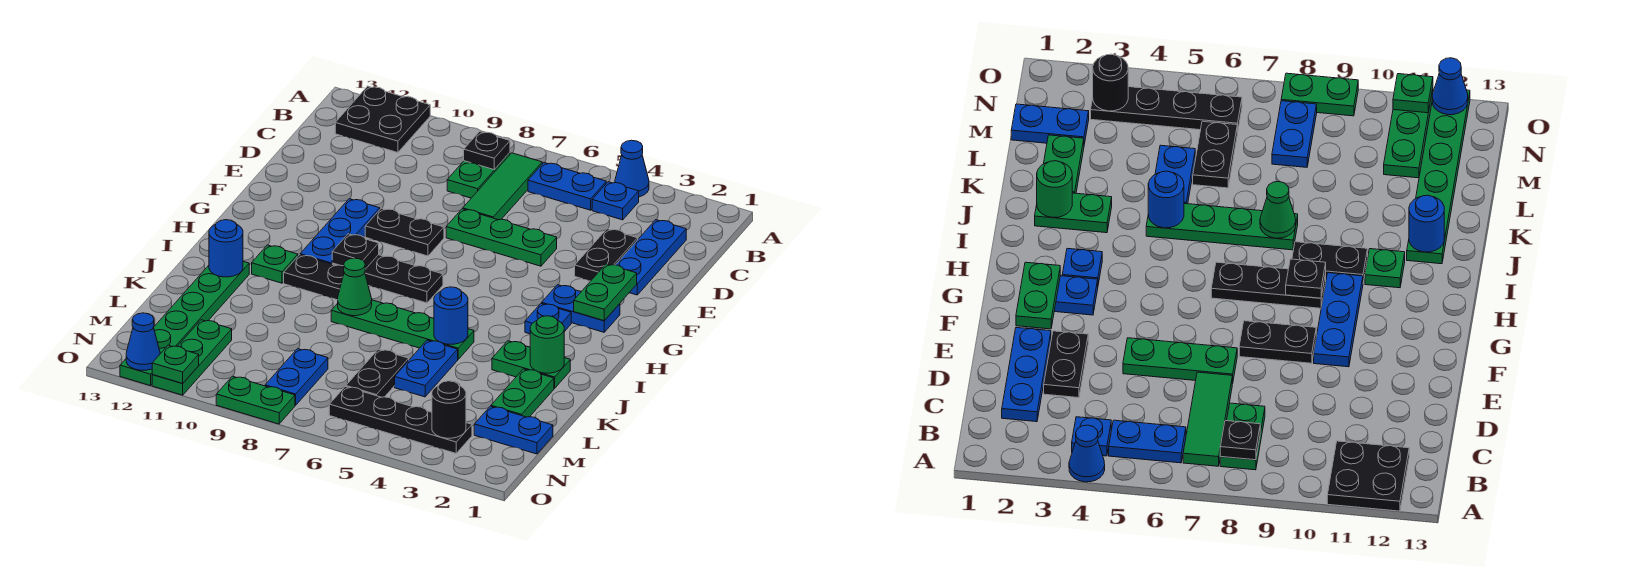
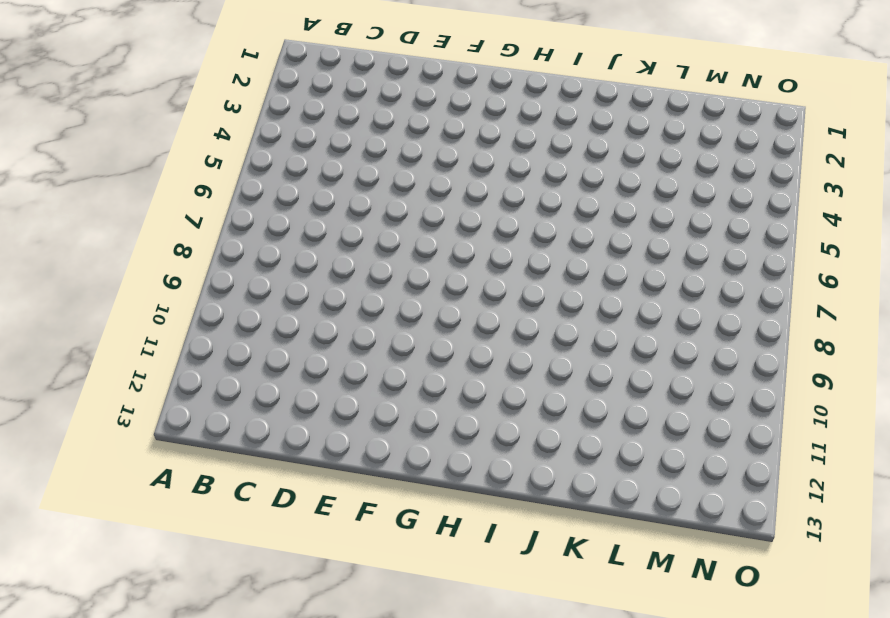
none -> blue 1x1 cone [615,140,649,197]
none -> black 2x2 plate [335,86,430,153]
none -> blue 1x1 plate [592,182,639,220]
none -> blue 1x2 plate [528,163,606,210]

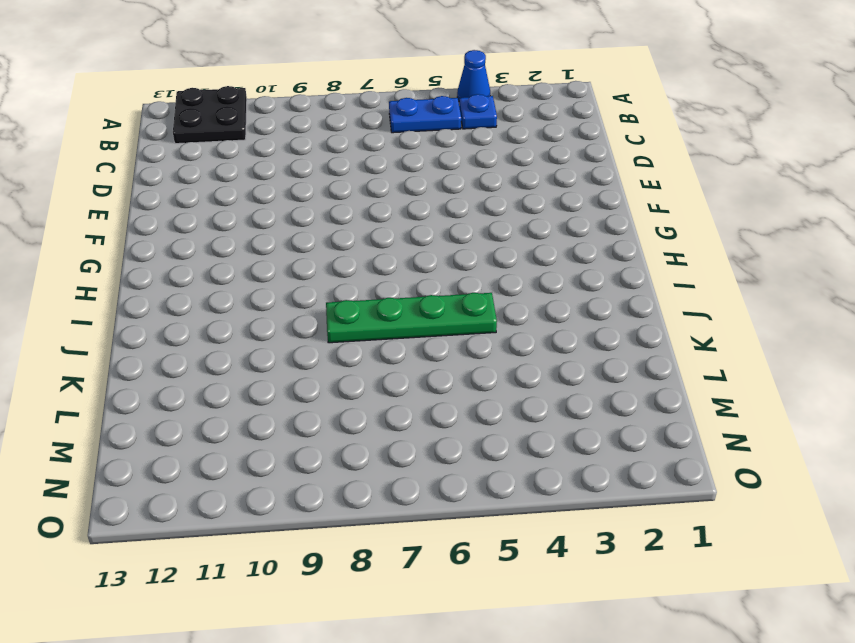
none -> green 1x3 tile [463,153,542,220]
none -> green 1x2 plate [447,153,510,198]
none -> blue 1x3 plate [616,220,686,295]
none -> black 1x2 plate [575,229,638,281]

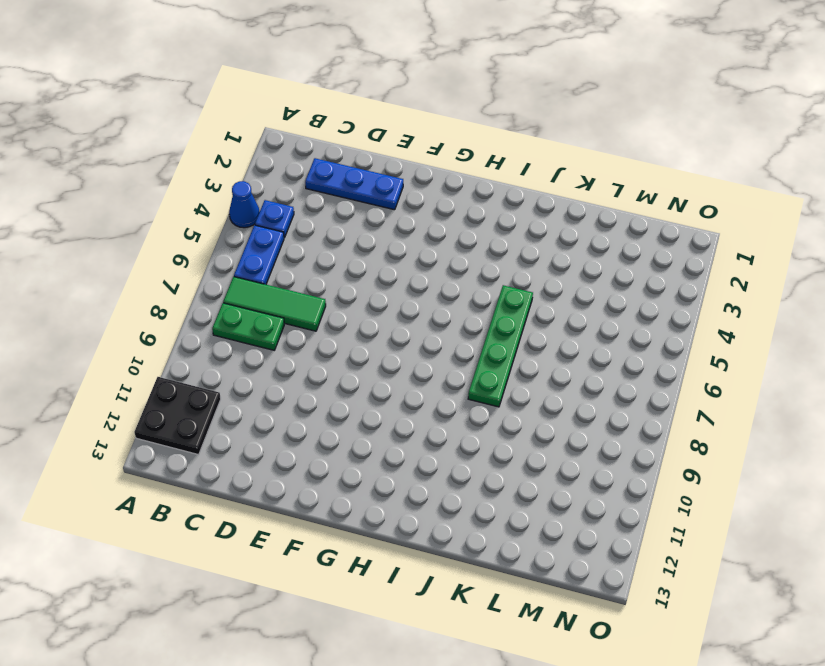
none -> black 1x2 plate [575,229,638,281]
none -> green 1x3 plate [446,209,557,266]
none -> black 1x2 plate [365,208,444,256]
none -> blue 1x3 plate [300,199,380,264]

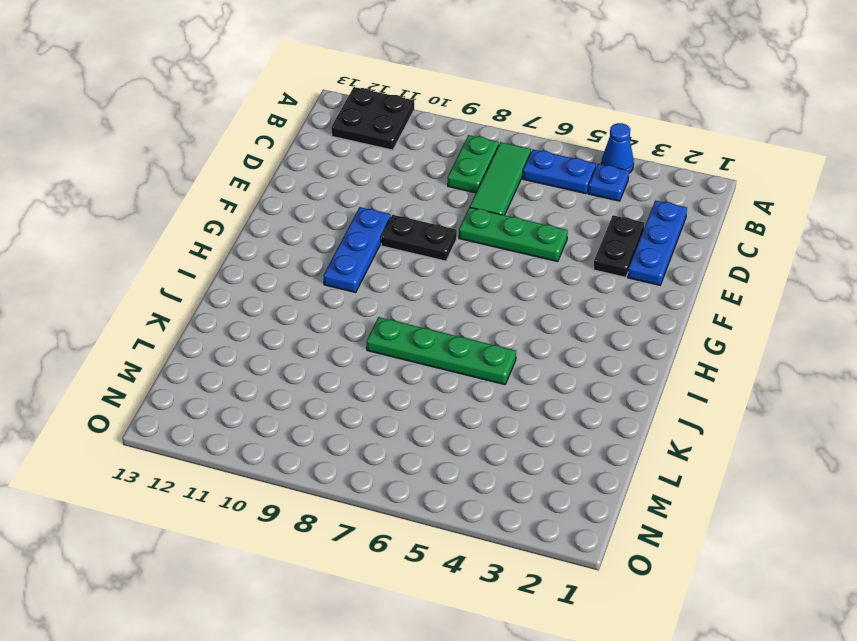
none -> blue 1x2 plate [542,285,620,332]
none -> blue 1x1 plate [525,303,571,334]
none -> black 1x3 plate [332,255,443,303]
none -> black 1x2 plate [284,255,344,300]

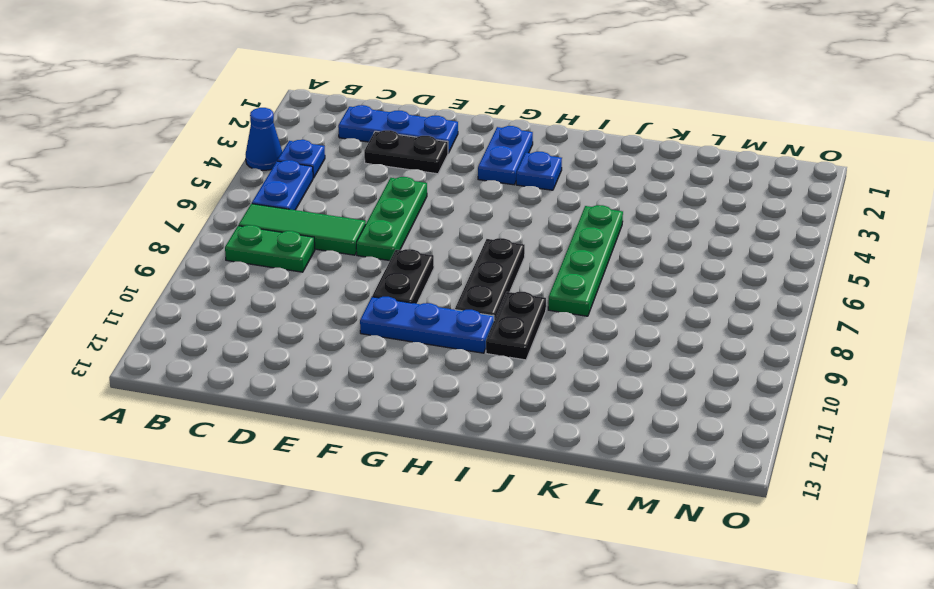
none -> black 2x2 plate [335,86,430,153]
none -> green 1x1 plate [252,245,298,283]
none -> green 1x2 plate [492,341,570,388]
none -> green 1x6 plate [120,262,249,386]

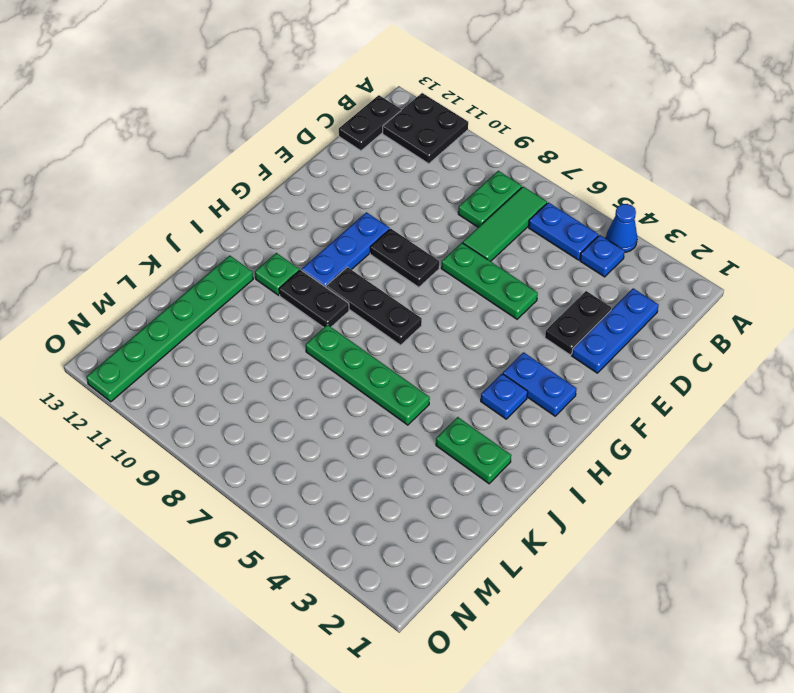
black 1x2 plate [339,95,401,151] -> black 1x2 plate moved to [346,349,409,397]
none -> green 1x2 plate [491,369,554,417]
none -> blue 1x2 plate [395,340,458,397]
none -> blue 1x2 plate [474,406,553,454]
none -> blue 1x2 plate [265,349,328,405]

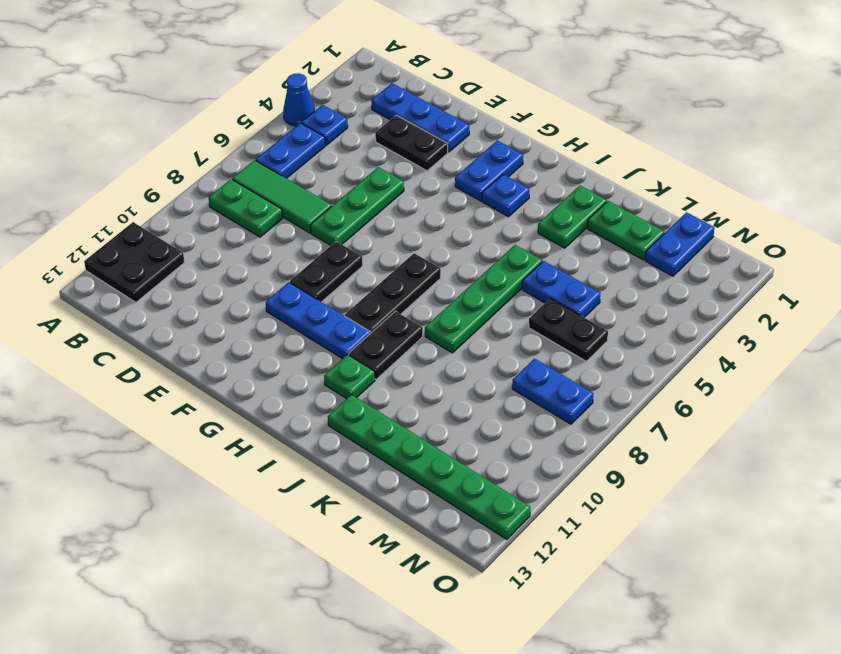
none -> green 1x3 plate [152,320,232,395]
none -> black 1x4 plate [329,387,472,453]
none -> green 1x2 plate [216,376,295,424]
none -> black 1x1 plate [464,132,510,170]

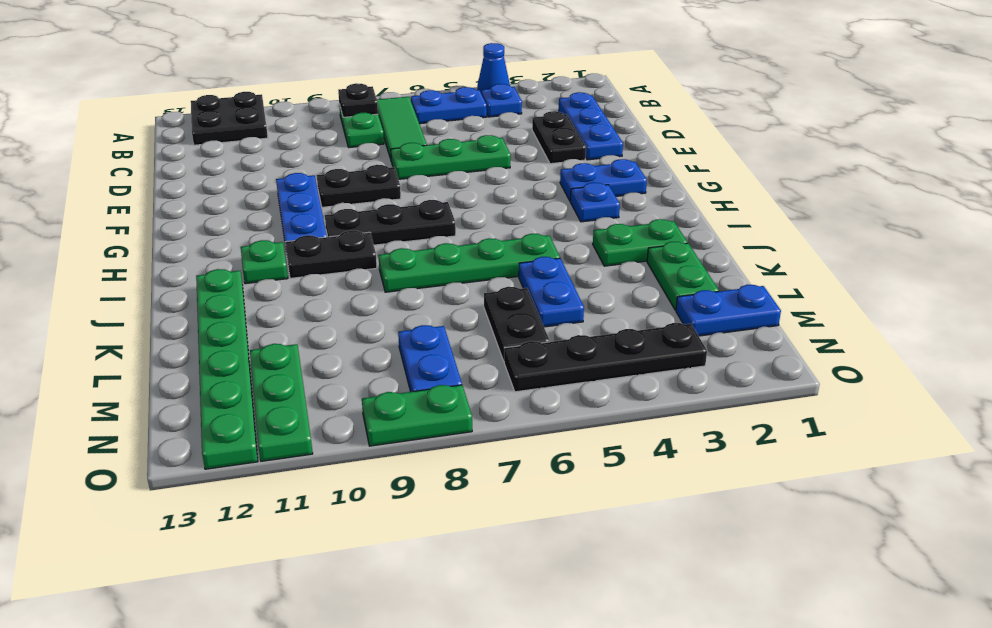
none -> green 1x2 plate [574,264,637,321]
none -> black 1x1 plate [332,234,379,269]
none -> green 1x1 round brick [530,316,564,373]
none -> blue 1x1 round brick [434,287,468,344]

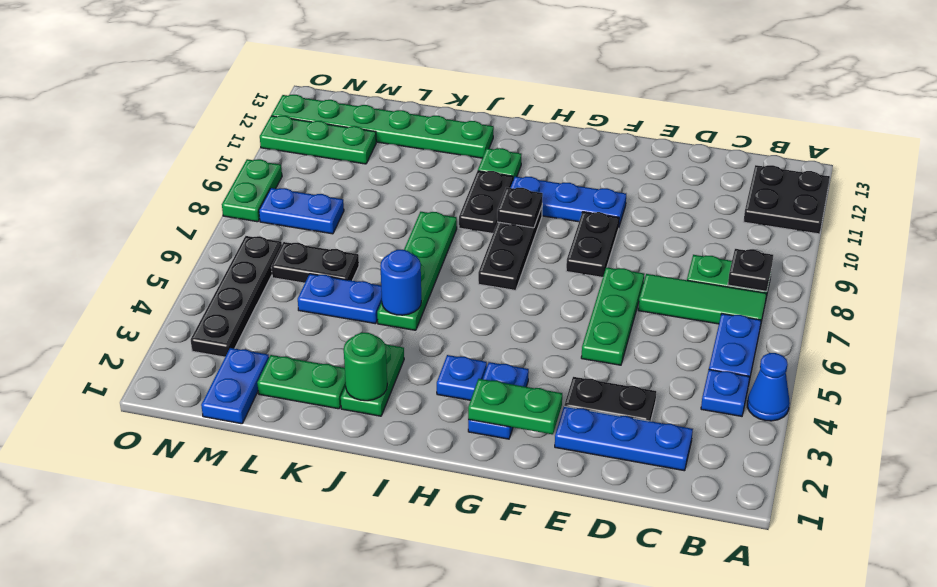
none -> green 1x1 cone [338,258,372,316]
none -> blue 1x1 round brick [209,220,243,277]
none -> black 1x1 round brick [432,381,466,438]
none -> green 1x1 plate [152,345,199,383]

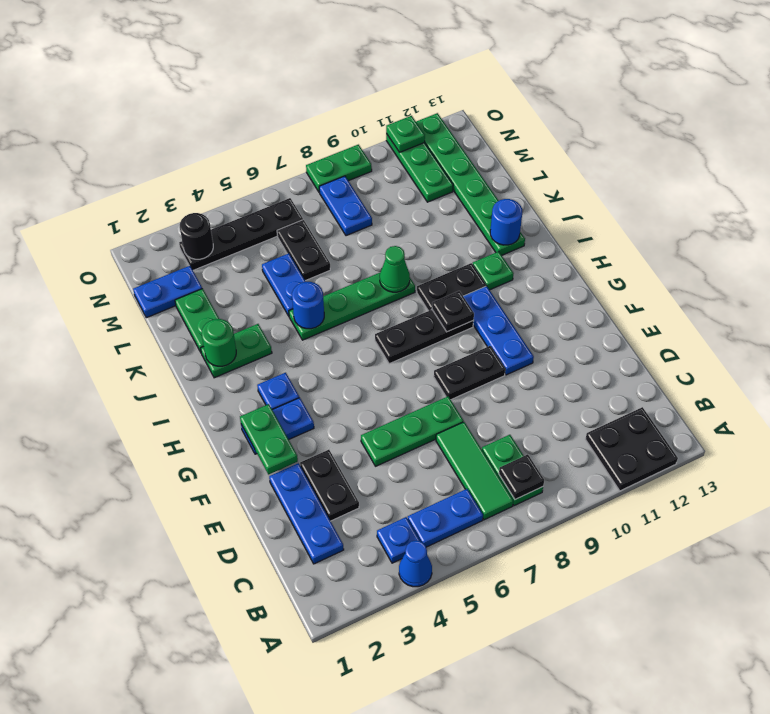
none -> blue 1x1 cone [126,313,160,370]

